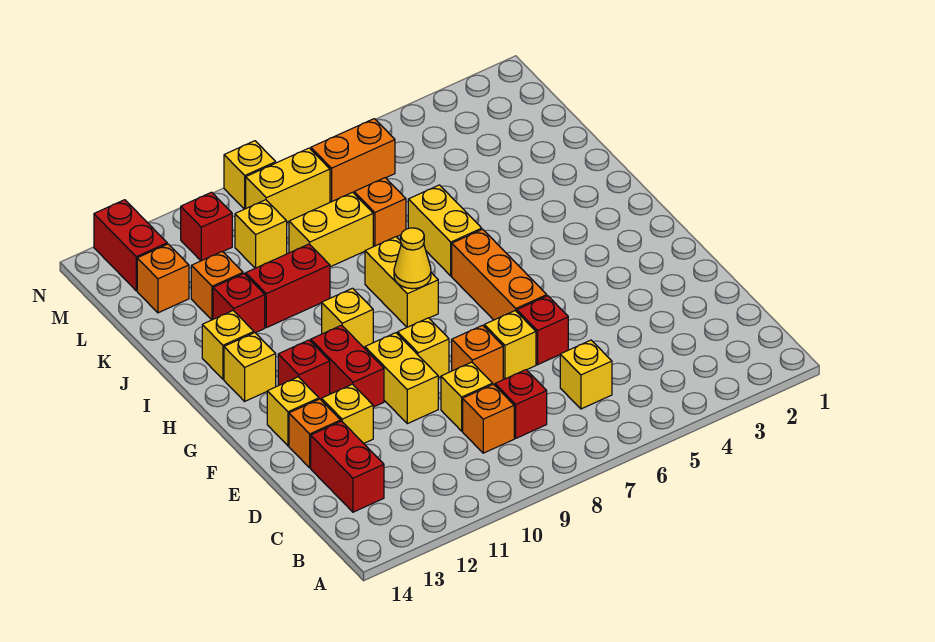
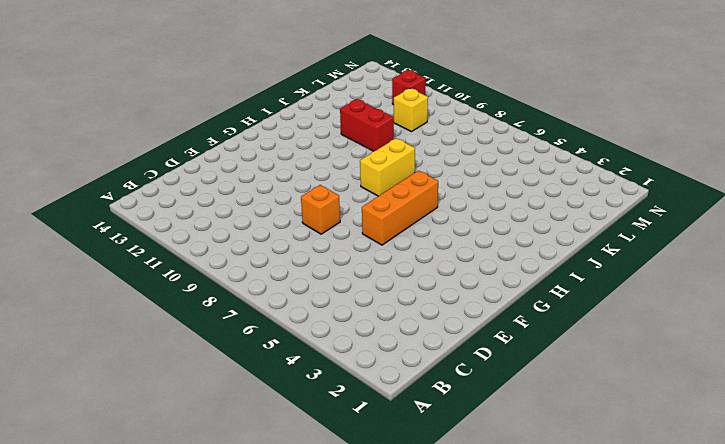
none -> yellow 1x1 brick [560,340,612,409]
none -> red 1x1 brick [495,370,547,438]
none -> orange 1x1 brick [463,384,514,453]
none -> red 1x2 brick [311,421,384,512]

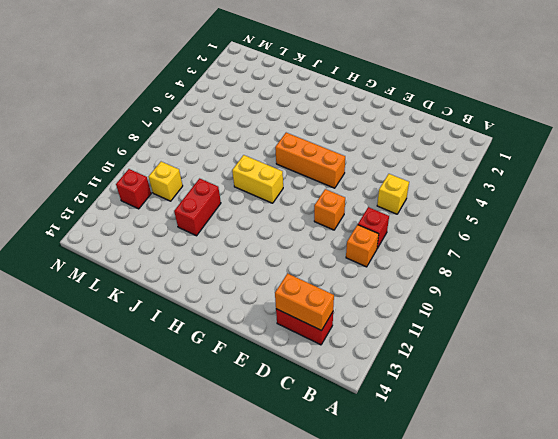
orange 1x2 brick [275,273,334,331] -> orange 1x2 brick turned to [311,119,395,202]
none -> yellow 1x1 brick [441,362,493,431]
none -> red 1x1 brick [517,296,568,365]
none -> yellow 1x1 brick [484,311,536,379]
none -> yellow 1x2 brick [365,333,438,424]

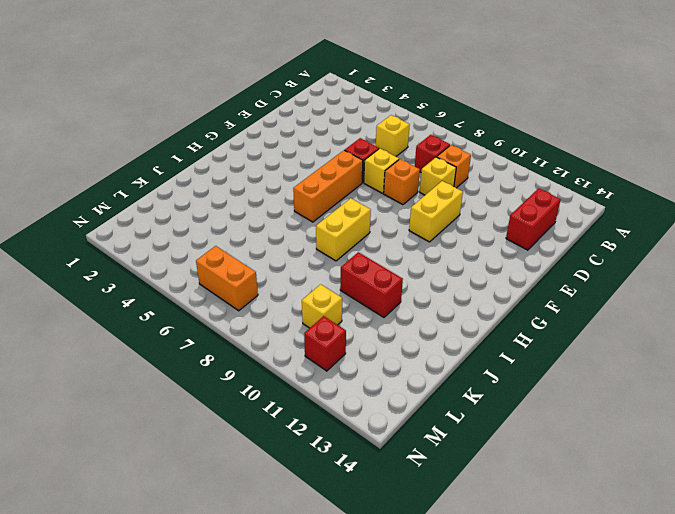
none -> yellow 1x1 brick [322,384,373,443]
none -> orange 1x1 brick [289,399,341,468]
none -> yellow 1x1 brick [398,318,449,378]
none -> red 1x2 brick [311,325,384,407]

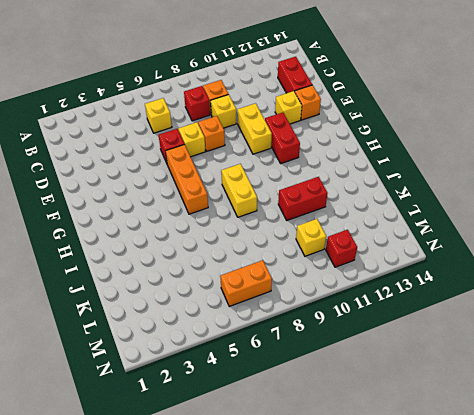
none -> yellow 1x1 brick [398,318,449,378]
none -> yellow 1x1 brick [267,377,319,446]
none -> red 1x1 brick [278,340,330,399]
none -> yellow 1x1 brick [322,288,373,347]

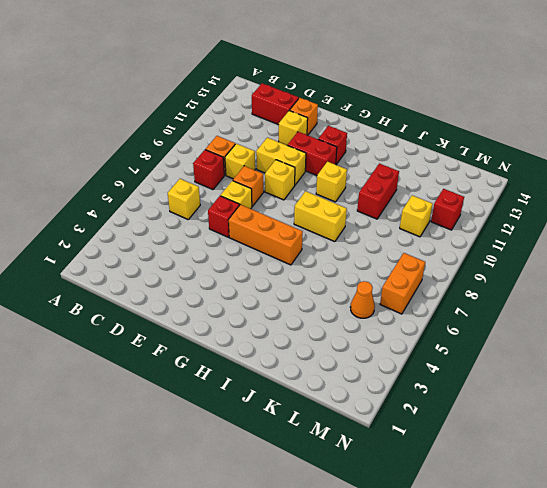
orange 1x1 cone [350,281,375,318] -> none
none -> yellow 1x1 brick [267,377,319,446]
none -> yellow 1x1 brick [224,333,276,401]
none -> yellow 1x2 brick [408,185,482,276]
none -> yellow 1x1 brick [202,311,254,379]

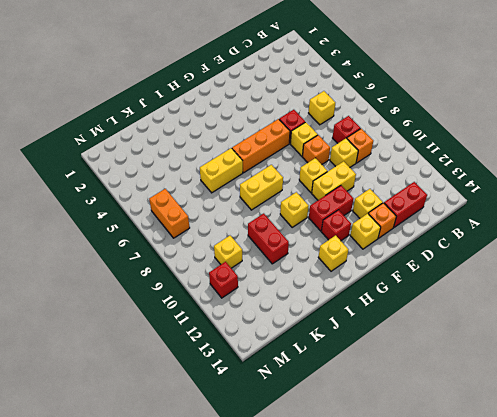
none -> yellow 1x1 brick [202,311,254,379]
none -> red 1x1 brick [213,274,265,333]
none -> orange 1x1 brick [354,178,406,246]
none -> yellow 1x2 brick [289,192,373,267]

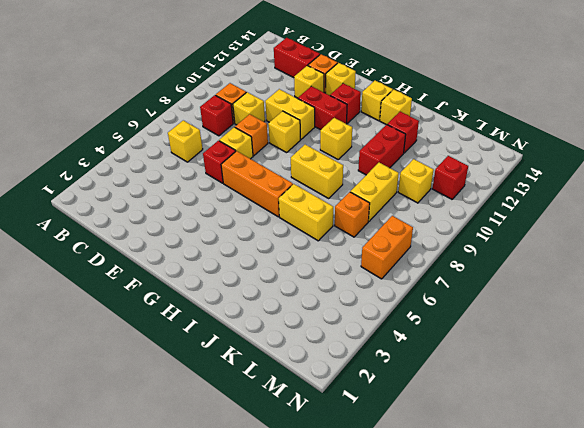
none -> orange 1x1 brick [191,251,243,320]
none -> orange 1x1 brick [137,244,189,313]
none -> yellow 1x2 brick [246,148,330,222]
none -> red 1x2 brick [94,200,167,291]

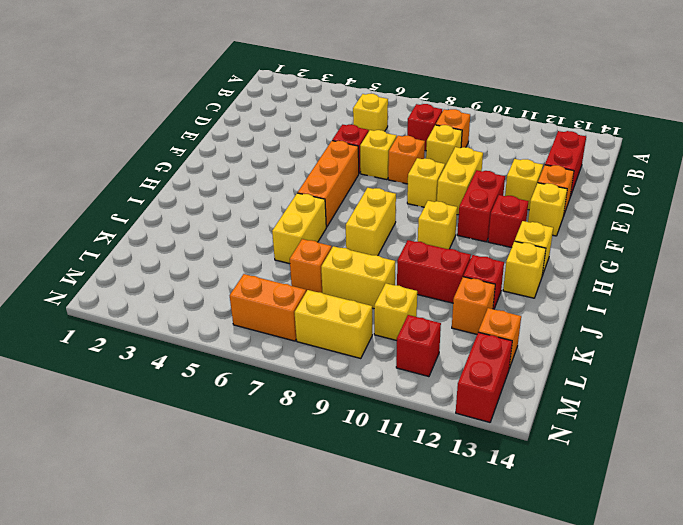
none -> yellow 1x1 brick [224,141,276,209]
none -> yellow 1x1 cone [394,228,431,289]

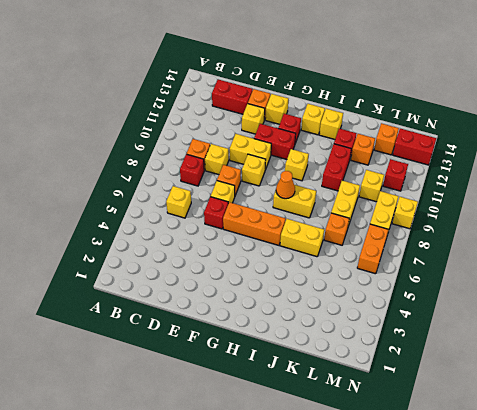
orange 1x1 cone [276,171,295,199] -> yellow 1x1 cone [394,228,431,289]

